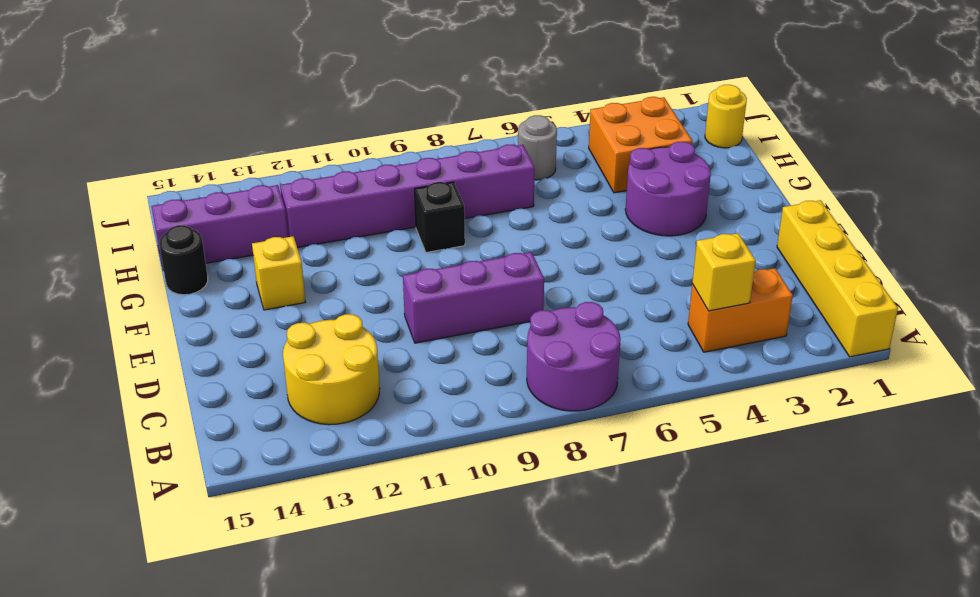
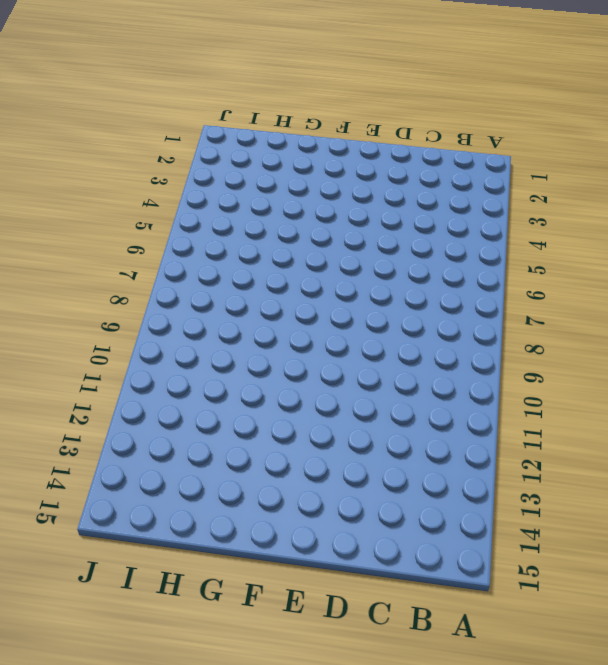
none -> yellow 1x4 brick [777,200,898,357]
none -> purple 2x2 round brick [527,302,621,411]
none -> orange 1x2 brick [688,268,793,352]

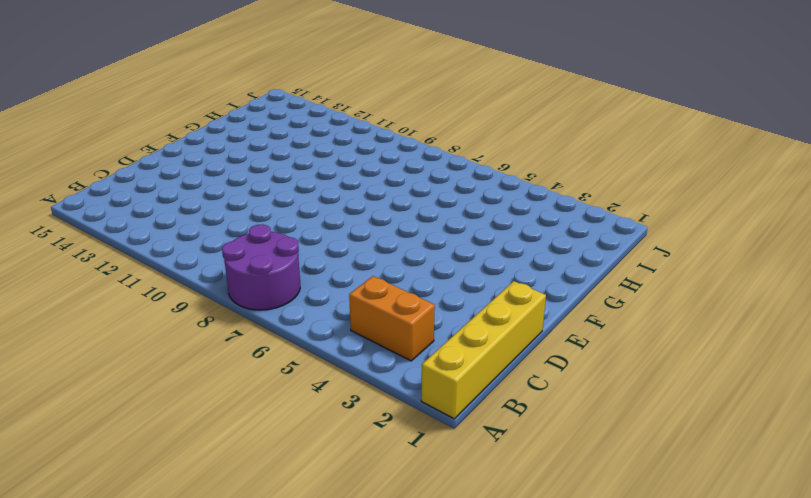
none -> yellow 2x2 round brick [283,314,380,425]
none -> purple 1x3 brick [403,252,544,343]
none -> purple 2x2 round brick [625,142,711,236]

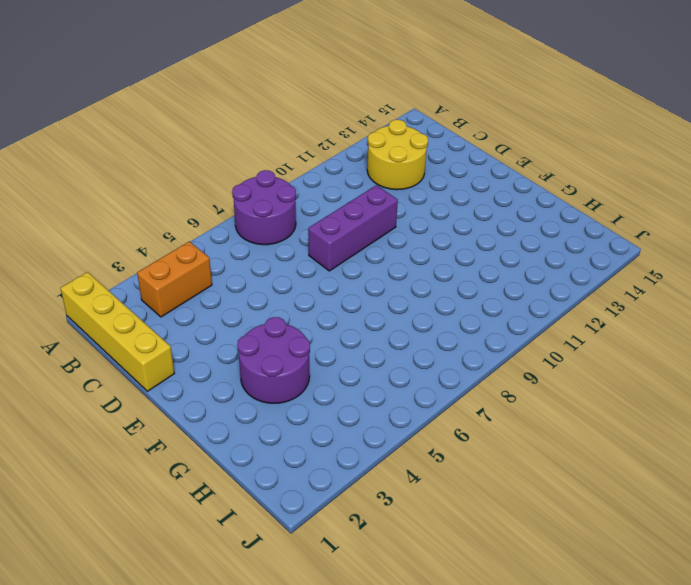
none -> yellow 1x1 brick [252,236,305,310]
none -> black 1x1 brick [415,182,465,252]
none -> black 1x1 round brick [159,225,208,295]

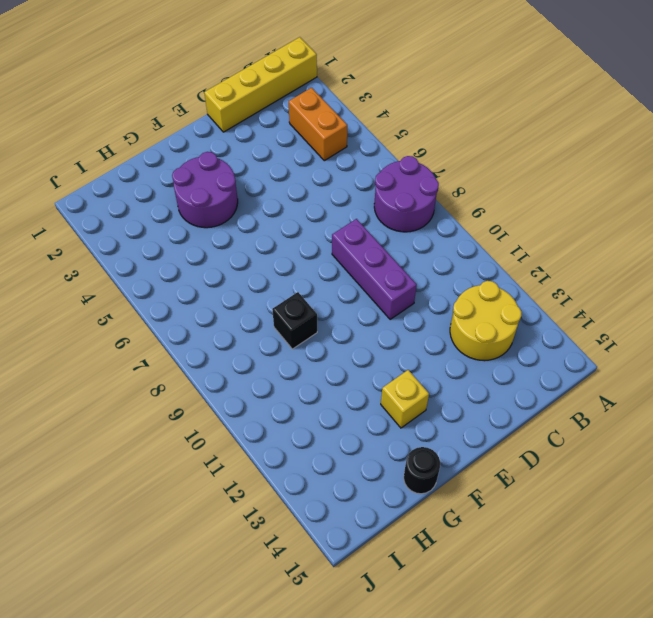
none -> orange 2x2 brick [589,97,692,193]
none -> purple 1x6 brick [280,145,535,248]
none -> purple 1x3 brick [152,185,288,270]

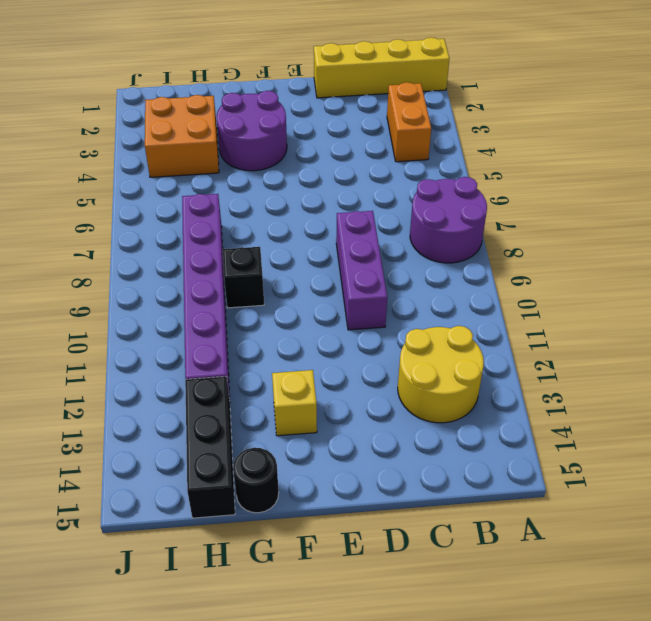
black 1x3 brick [185,376,235,518] -> purple 1x3 brick [152,185,288,270]
none -> yellow 1x1 round brick [705,85,747,148]
none -> grey 1x1 round brick [518,115,557,180]
none -> yellow 1x1 brick [692,233,756,311]

